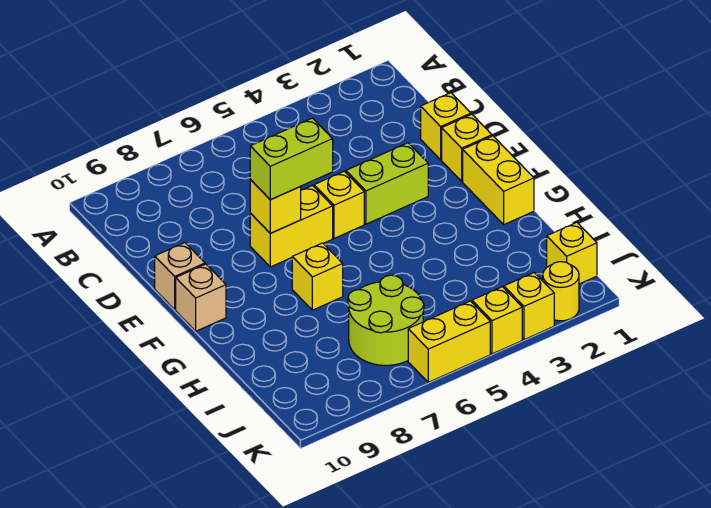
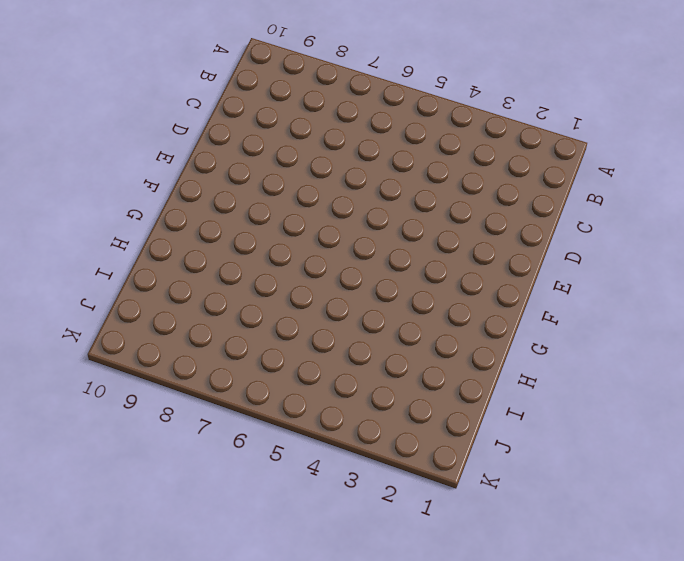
none -> yellow 1x1 brick [421,93,471,160]
none -> yellow 1x1 brick [442,114,492,181]
none -> lime 1x2 brick [346,143,428,224]

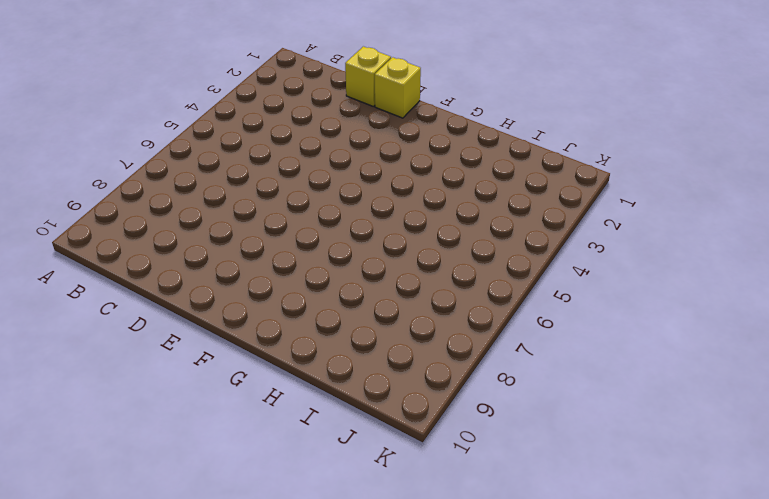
none -> lime 1x2 brick [346,143,428,224]
none -> yellow 1x1 brick [314,171,364,238]
none -> yellow 1x2 brick [250,186,333,267]

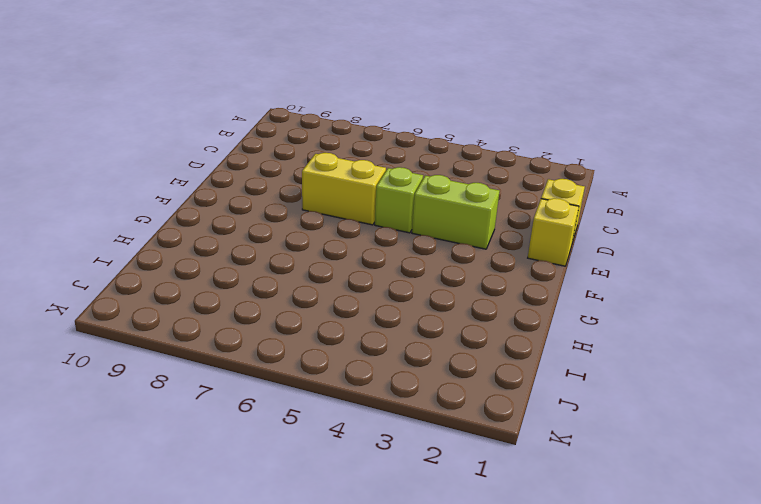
lime 1x1 brick [375,167,423,233] -> yellow 1x1 brick [314,171,364,238]
none -> tan 1x1 brick [155,243,205,310]
none -> yellow 1x2 brick [463,136,534,224]
none -> tan 1x1 brick [176,264,226,331]

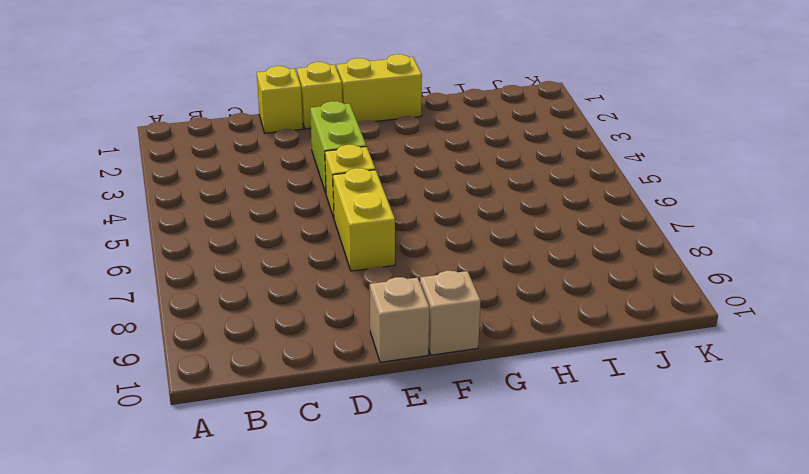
none -> yellow 1x1 brick [292,243,343,310]
none -> lime 2x2 round brick [348,275,424,365]
none -> yellow 1x1 brick [547,222,597,284]

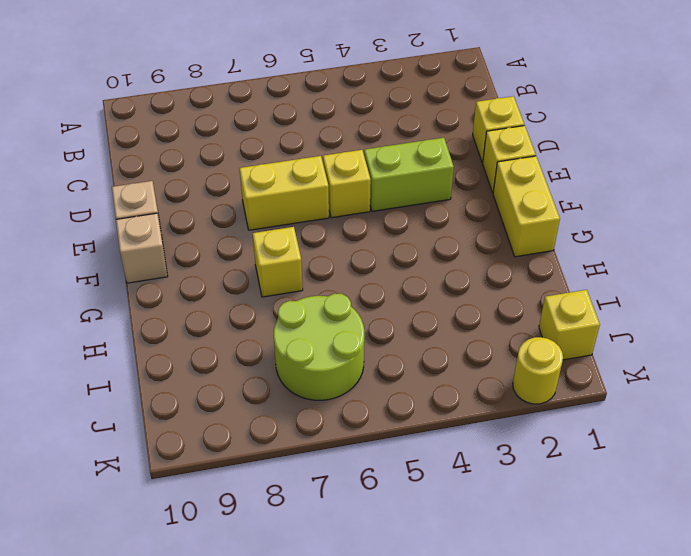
none -> yellow 1x1 brick [504,273,554,340]
none -> yellow 1x1 brick [472,287,522,354]
none -> yellow 1x2 brick [408,301,490,382]

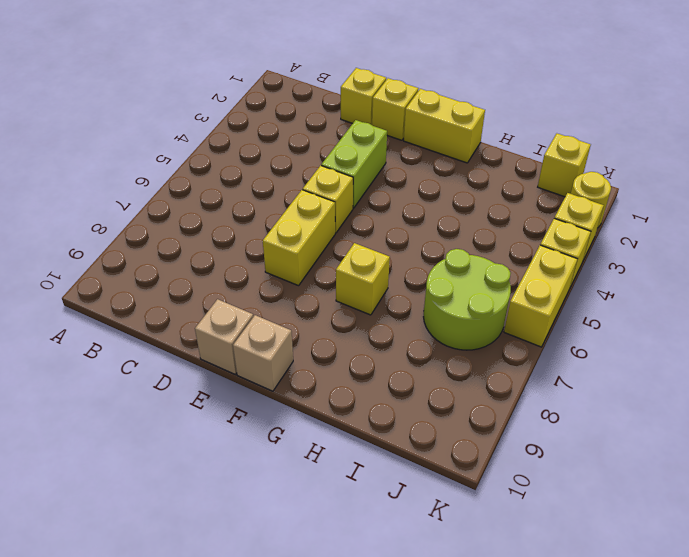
none -> yellow 1x1 brick [250,180,301,233]
none -> lime 1x2 brick [250,118,333,200]

